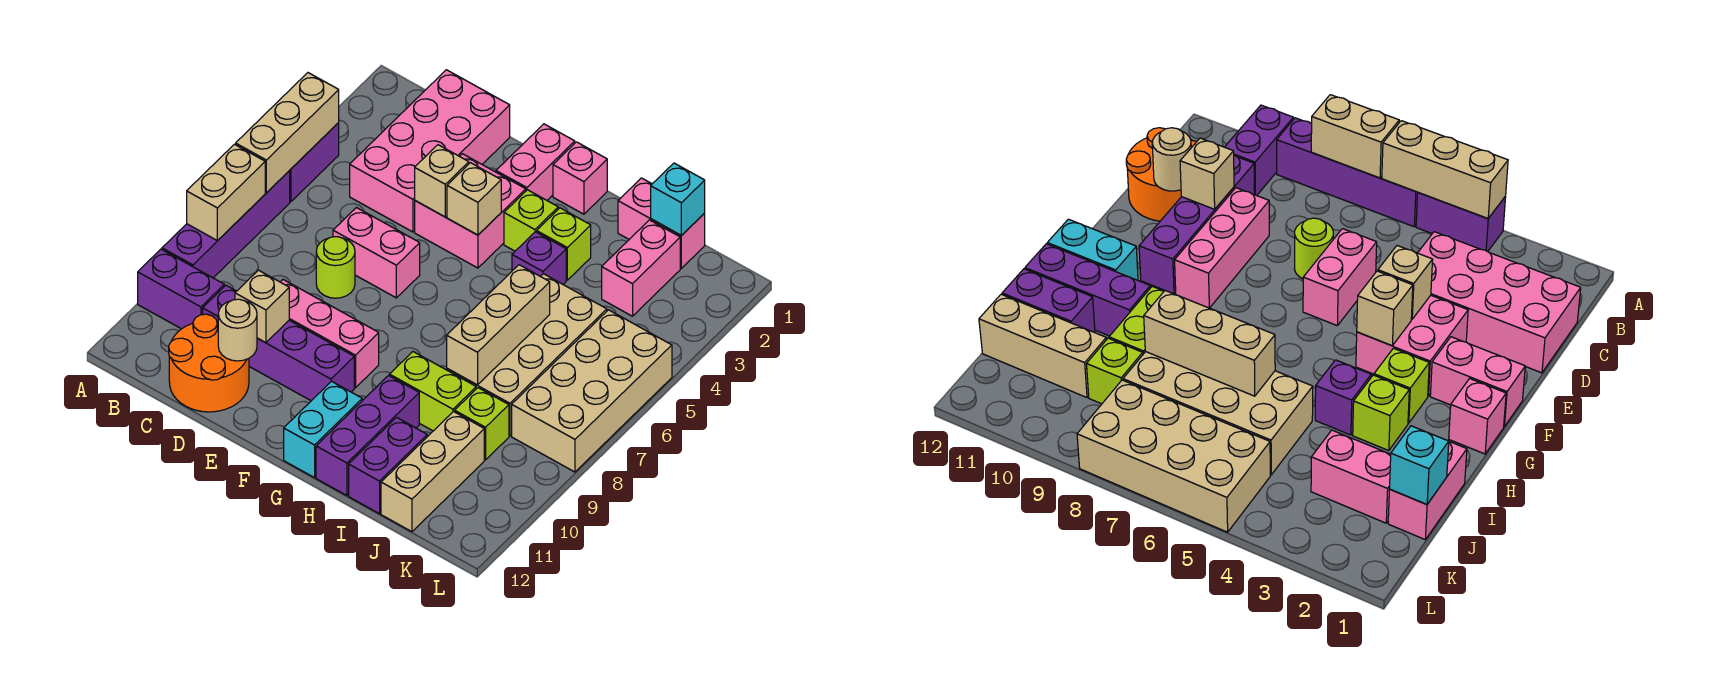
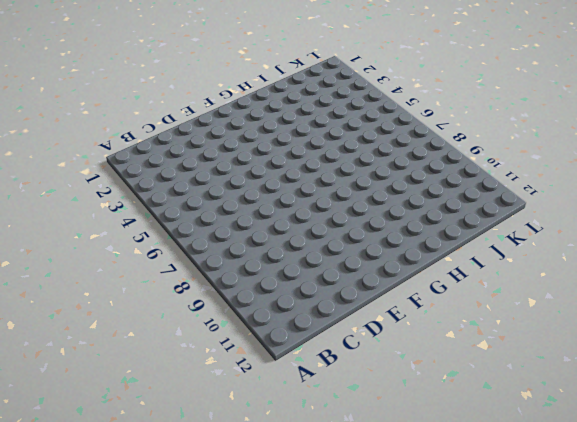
none -> purple 1x2 brick [289,123,339,202]
none -> purple 1x4 brick [162,171,290,278]
none -> purple 1x2 brick [138,249,224,329]
none -> pink 2x4 brick [350,70,510,232]

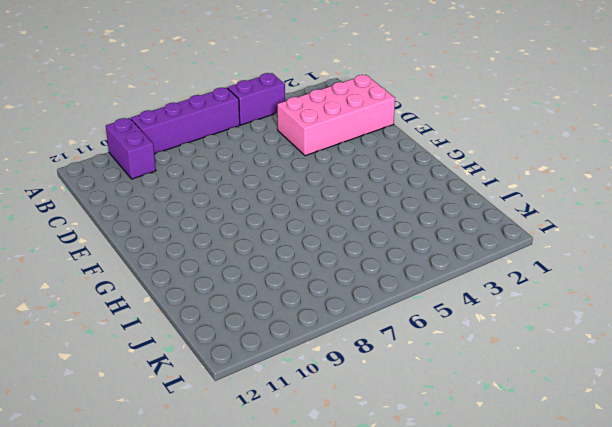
none -> purple 1x4 brick [203,285,354,401]
none -> orange 2x2 round brick [169,314,249,412]
none -> pink 1x2 brick [333,208,420,298]
none -> lime 1x1 round brick [316,237,355,298]

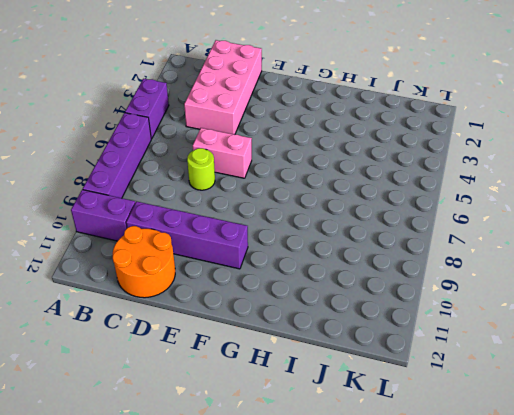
none -> pink 1x3 brick [281,280,379,388]
none -> pink 2x2 brick [415,154,526,268]
none -> pink 1x2 brick [496,124,575,200]
none -> pink 1x1 brick [553,142,607,214]

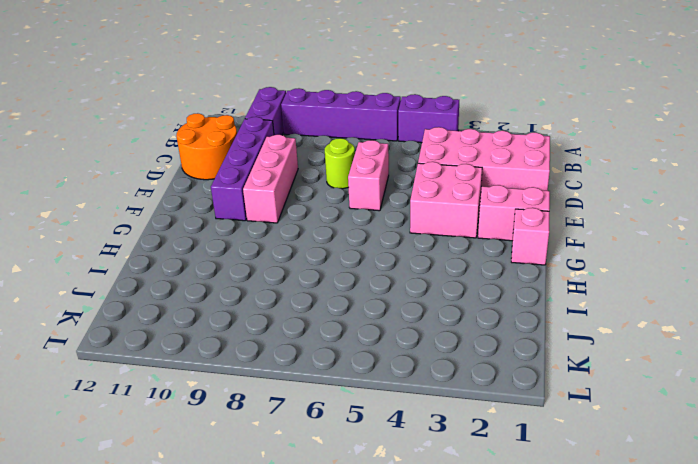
none -> lime 1x1 brick [504,190,558,251]
none -> cyan 1x2 brick [284,381,362,478]
none -> lime 1x1 brick [537,208,591,280]
none -> purple 1x1 brick [512,232,566,284]

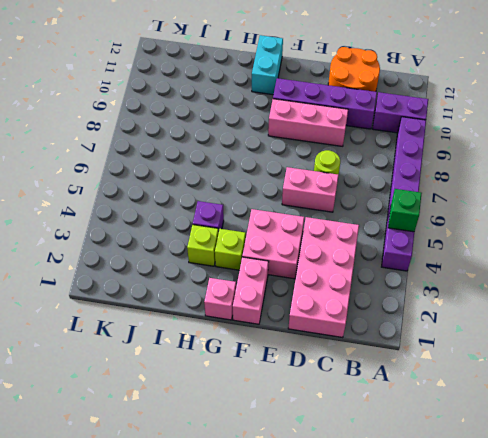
green 1x1 brick [388,189,422,232] -> tan 1x3 brick [236,73,339,193]
none -> lime 1x2 brick [390,352,476,431]
none -> purple 1x3 brick [316,376,419,496]
none -> pink 1x2 brick [618,178,705,268]
none -> tan 2x4 brick [447,274,607,436]

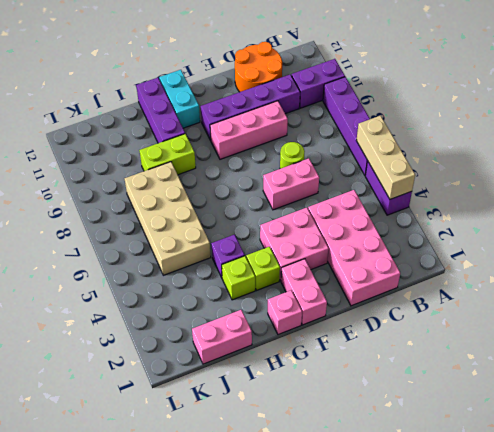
none -> purple 1x2 brick [349,418,427,514]
none -> pink 1x2 brick [602,220,680,316]
none -> lime 1x1 brick [455,388,509,460]
none -> tan 1x3 brick [381,412,484,532]

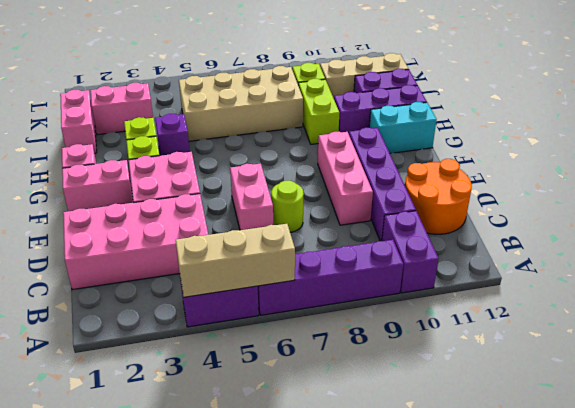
none -> tan 2x4 brick [512,310,672,472]
none -> tan 1x2 brick [187,144,265,241]
none -> tan 1x1 brick [235,270,289,343]
none -> tan 1x1 round brick [218,299,257,361]

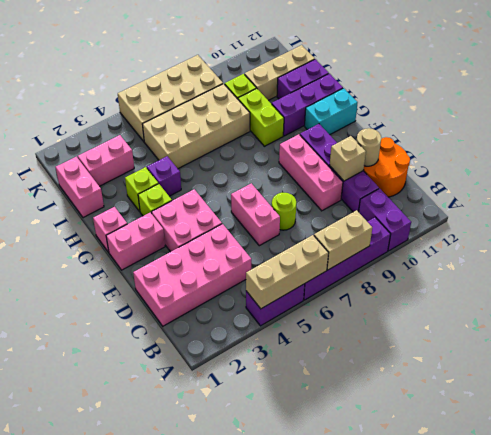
none -> tan 1x1 brick [415,145,469,217]
none -> tan 1x1 brick [447,163,501,235]
none -> tan 1x3 brick [447,265,550,385]
none -> cyan 1x1 brick [651,163,705,236]

